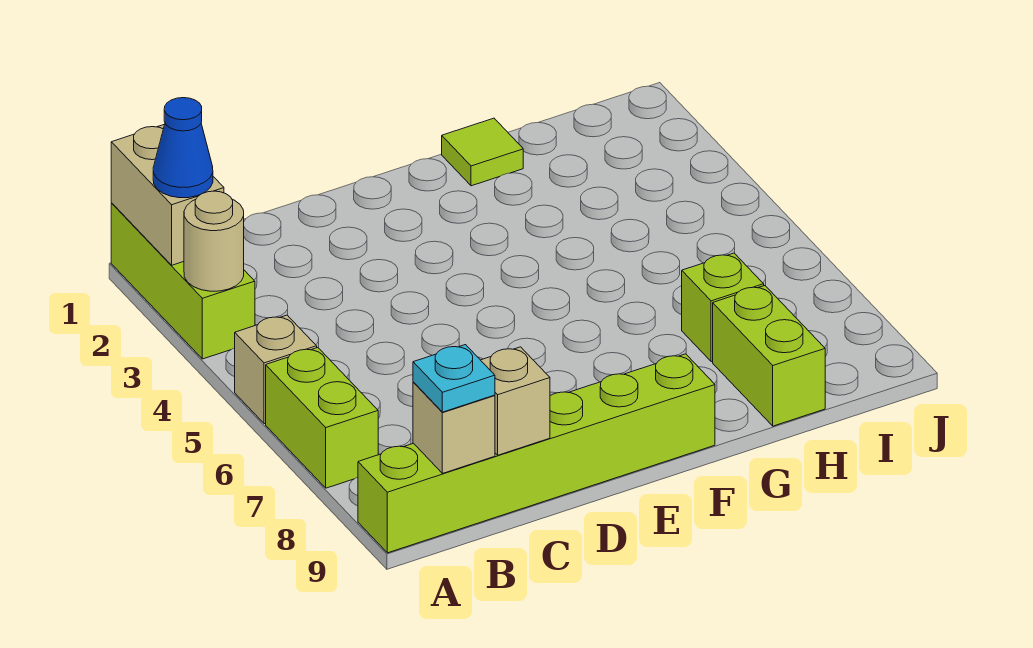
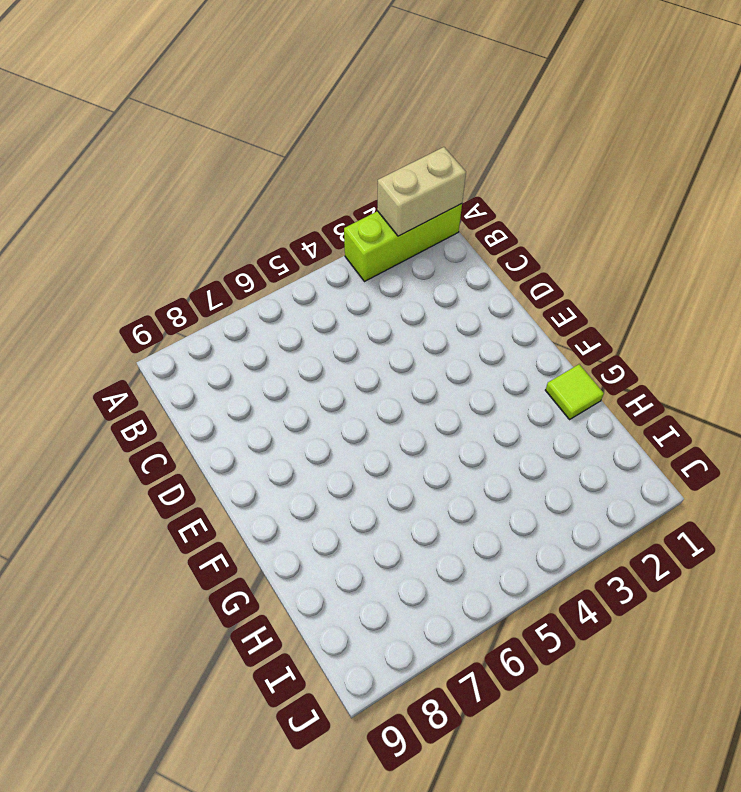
none -> tan 1x1 brick [235,315,317,424]
none -> lime 1x2 brick [266,348,378,488]
none -> lime 1x6 brick [358,354,715,553]

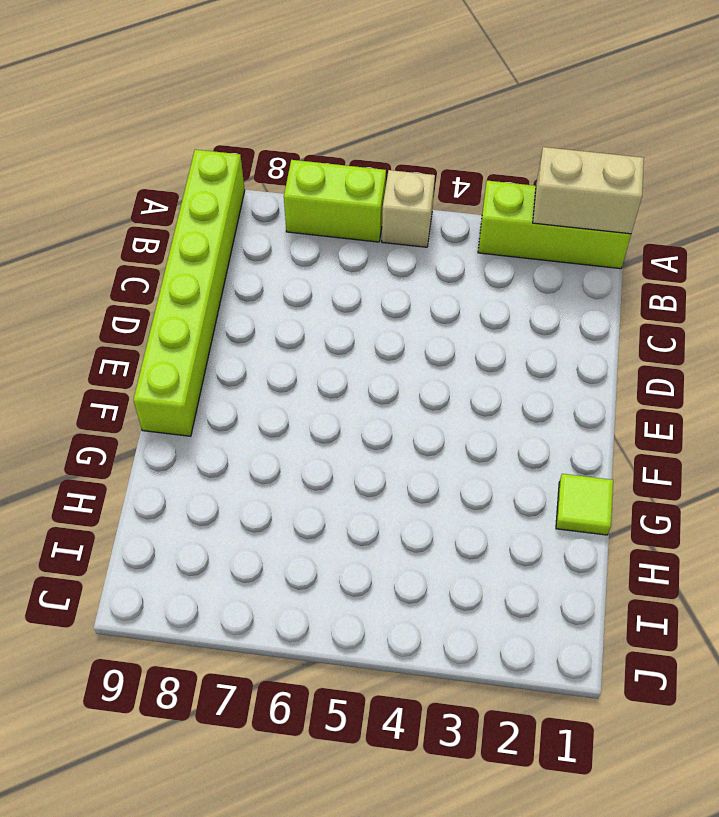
none -> lime 1x1 brick [682,253,764,362]
none -> lime 1x2 brick [713,286,825,426]
none -> tan 1x1 round brick [184,191,244,291]

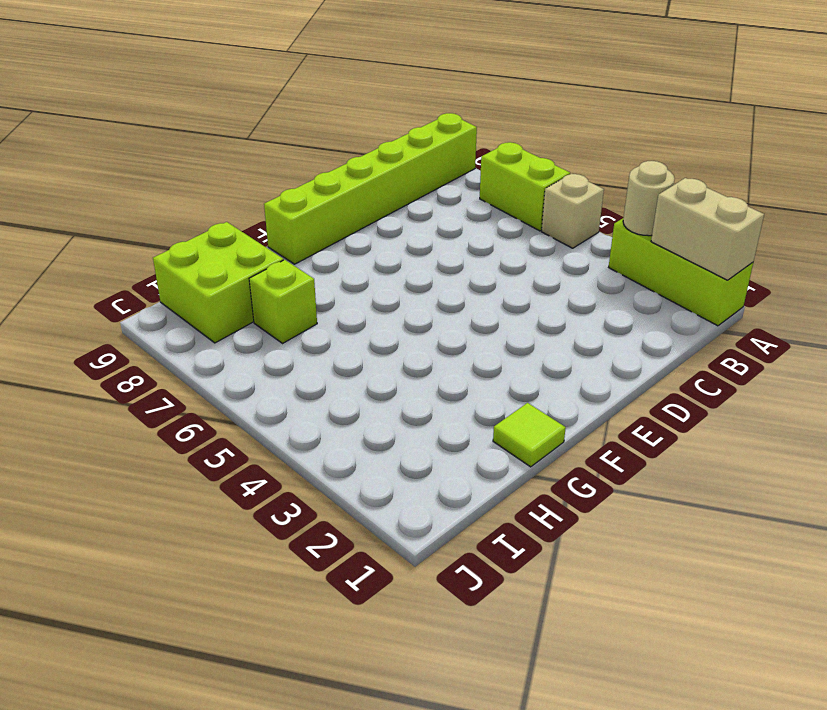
lime 2x2 brick [153,222,283,343] -> lime 1x2 brick [713,286,825,426]
none -> tan 1x1 brick [413,382,495,473]
none -> tan 1x1 brick [481,347,550,455]
none -> blue 1x1 cone [153,98,213,198]

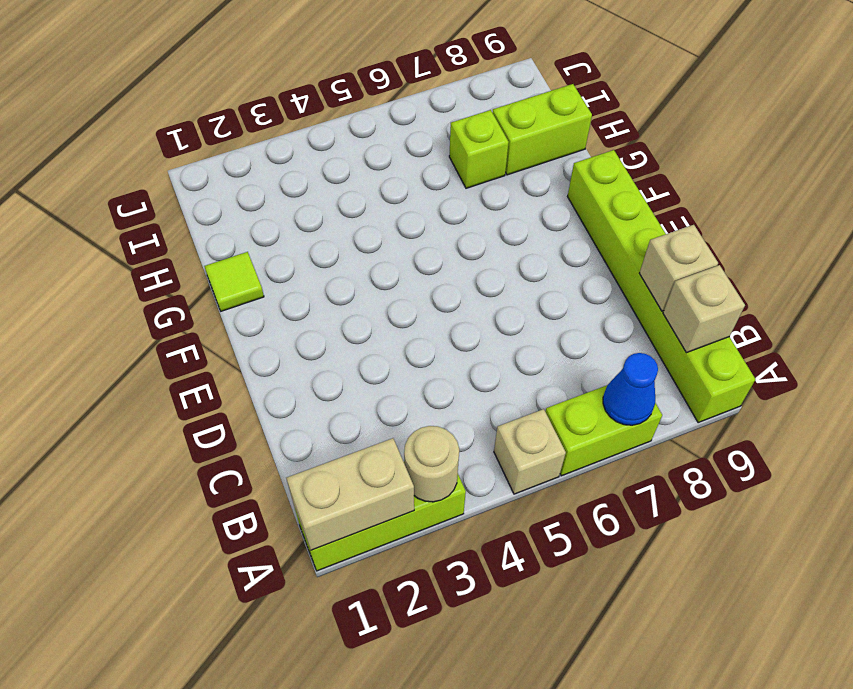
blue 1x1 cone [603,353,658,425] -> blue 1x1 cone moved to [153,98,213,198]
none -> cyan 1x1 plate [413,345,495,412]

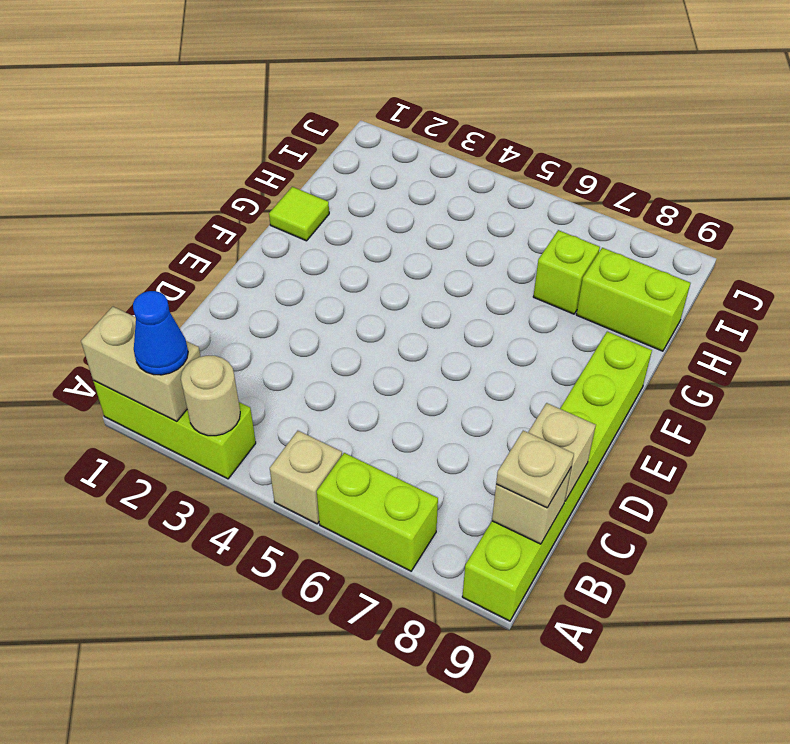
tan 1x1 plate [496,431,574,508] -> cyan 1x1 plate [413,345,495,412]

